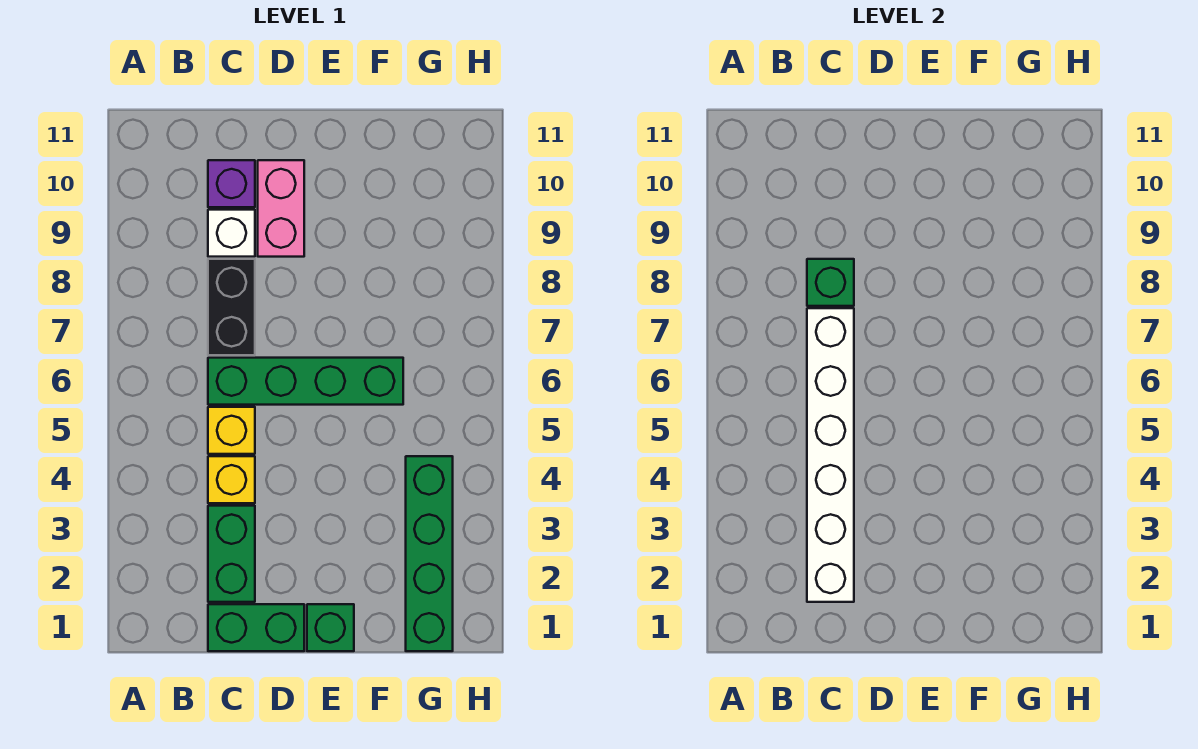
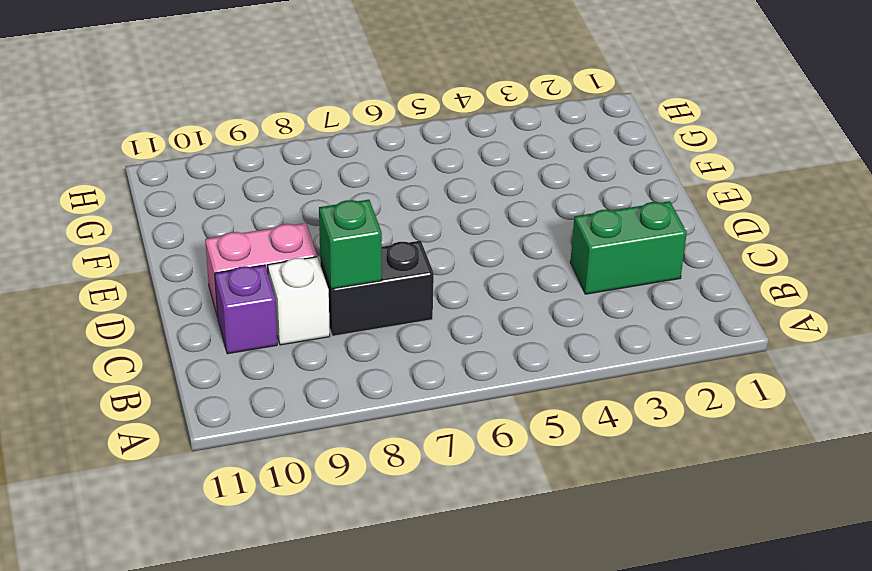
none -> green 1x2 brick [208,604,304,651]
none -> yellow 1x1 brick [208,456,255,503]
none -> yellow 1x1 brick [208,407,255,454]

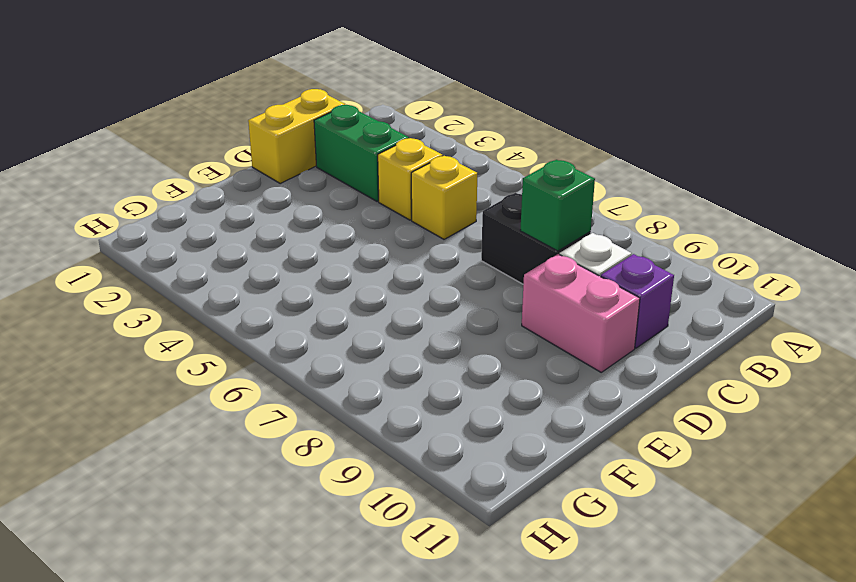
yellow 1x2 brick [248,89,345,183] -> green 1x2 brick [208,604,304,651]
none -> green 1x4 brick [208,358,403,405]
none -> green 1x1 brick [307,604,354,651]
none -> green 1x4 brick [406,456,453,651]

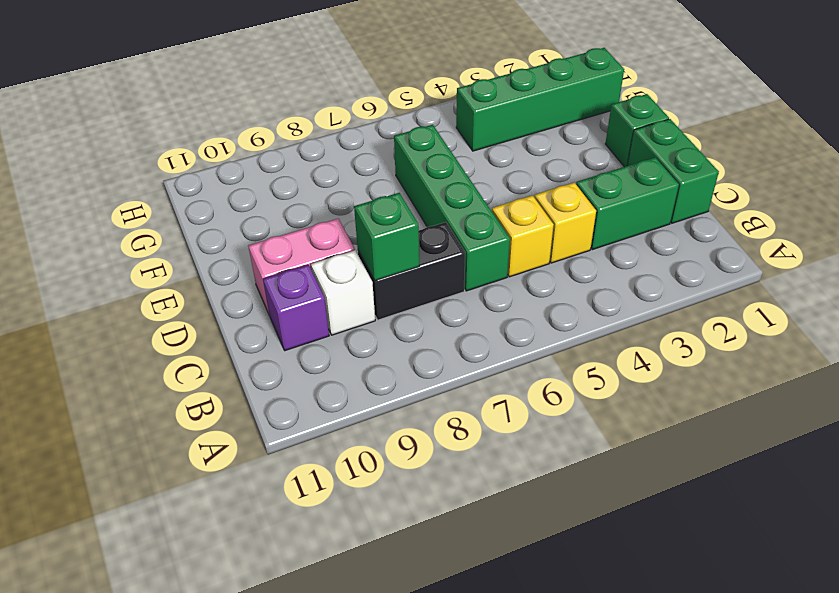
none -> white 1x6 brick [807,308,854,602]

